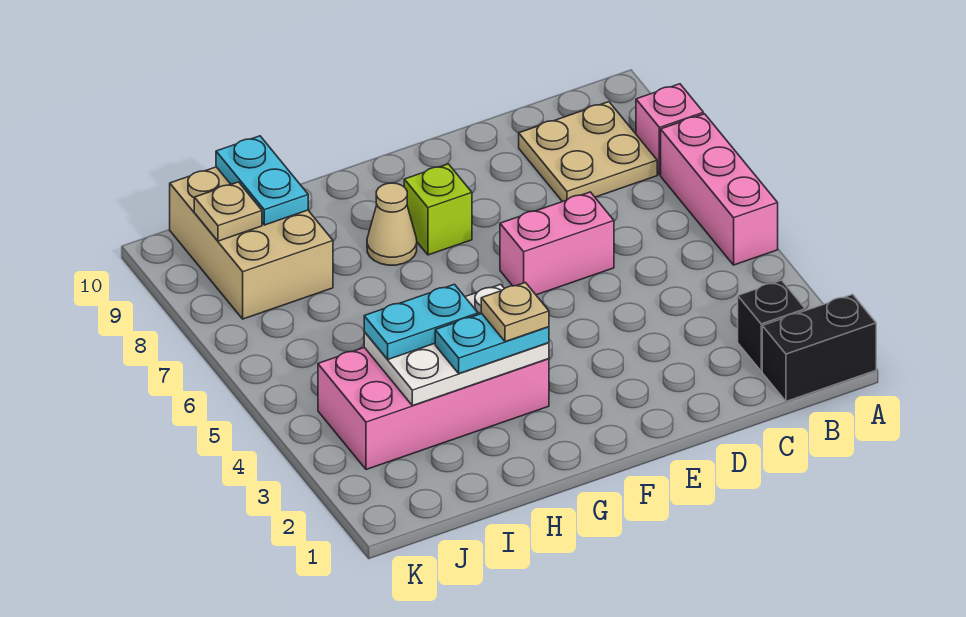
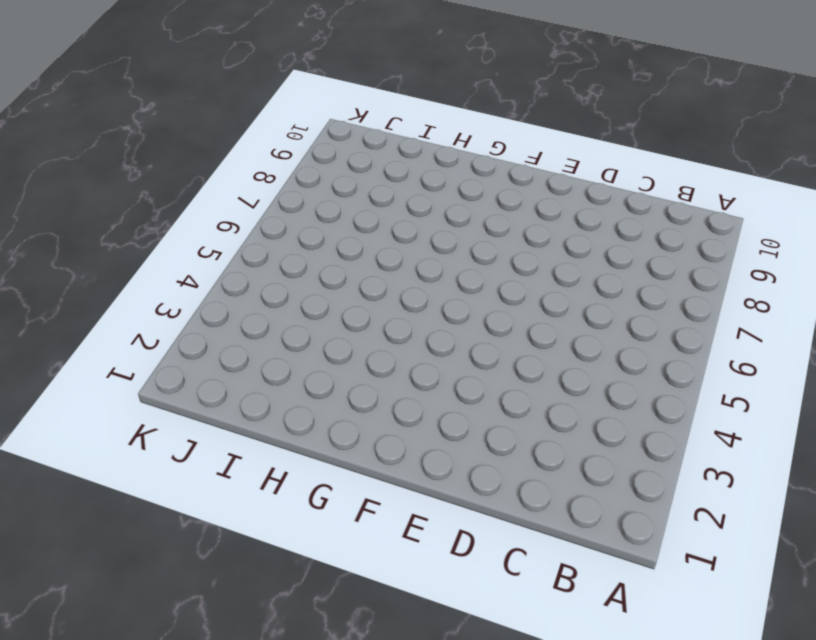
none -> black 1x2 brick [762,294,876,401]
none -> pink 1x3 brick [661,114,778,265]
none -> pink 1x1 brick [636,84,704,175]

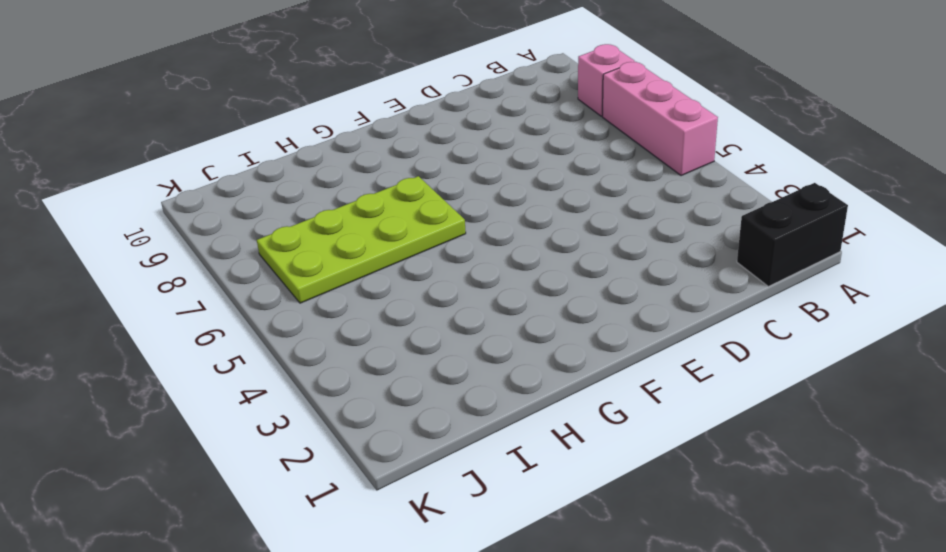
lime 2x4 plate [257,176,466,303] -> none
none -> black 1x1 brick [738,280,805,371]
none -> tan 2x2 plate [519,102,657,202]
none -> pink 1x2 brick [500,192,614,295]

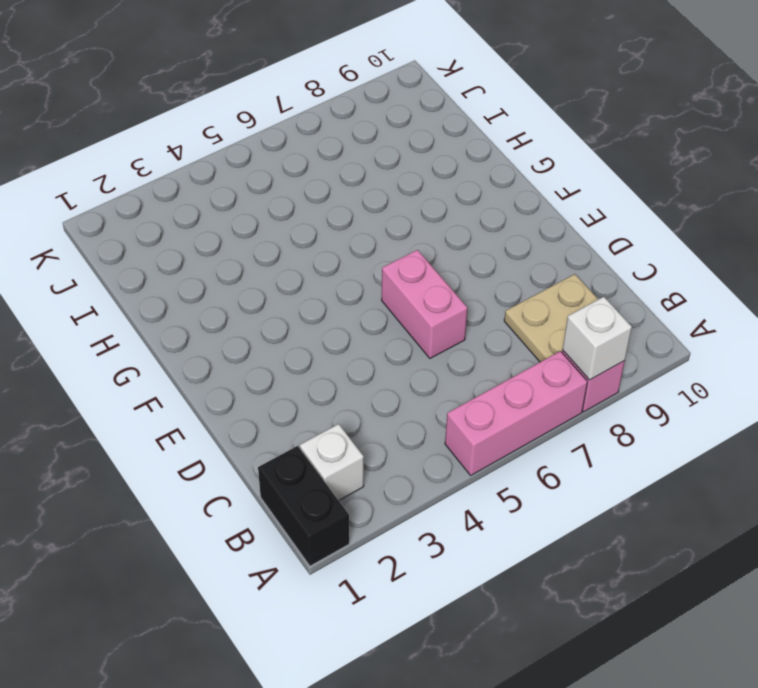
white 1x1 brick [563,297,632,380] -> none
white 1x1 brick [300,424,364,500] -> black 1x1 brick [738,280,805,371]
none -> lime 1x1 brick [404,164,472,255]
none -> pink 2x4 brick [318,348,549,470]
none -> tan 1x1 cone [367,183,417,265]

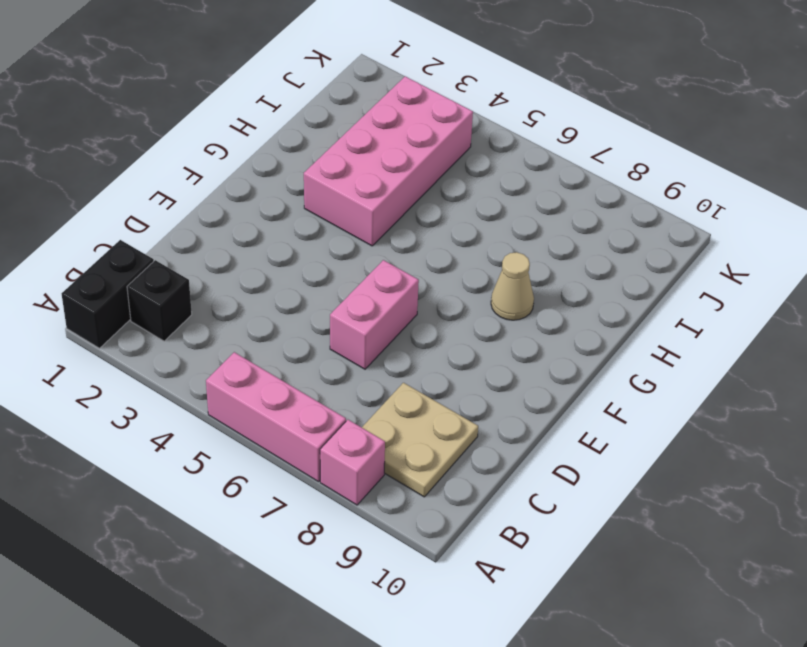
none -> lime 1x1 brick [404,164,472,255]
none -> tan 2x3 brick [170,167,333,319]
none -> white 2x3 plate [364,284,549,406]

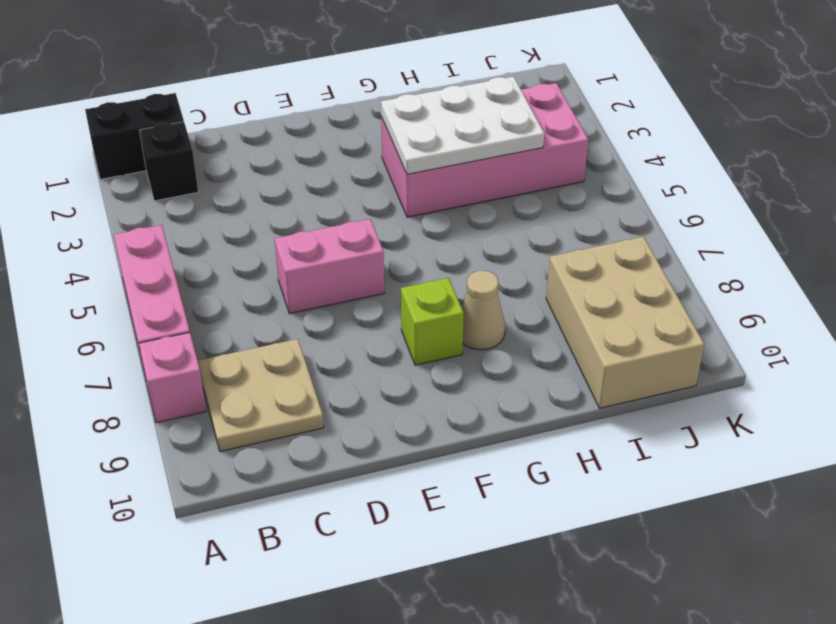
none -> cyan 1x2 plate [216,136,308,225]
none -> tan 1x1 plate [194,182,262,241]
none -> cyan 1x2 plate [435,314,549,373]

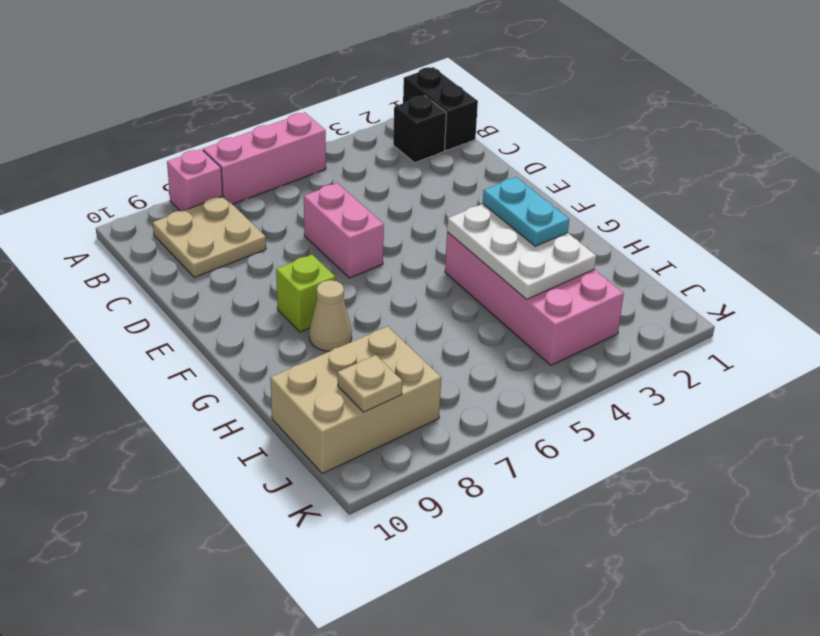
none -> cyan 1x2 plate [216,136,308,225]
none -> cyan 1x2 plate [364,284,478,359]
none -> tan 1x1 plate [481,283,549,342]

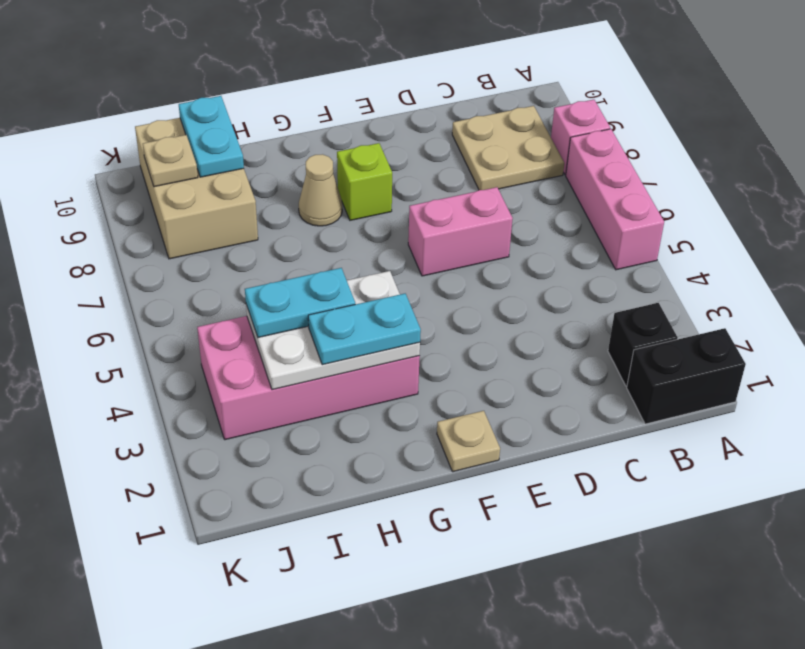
tan 1x1 plate [437,411,500,472] -> tan 1x1 plate moved to [481,283,549,342]

